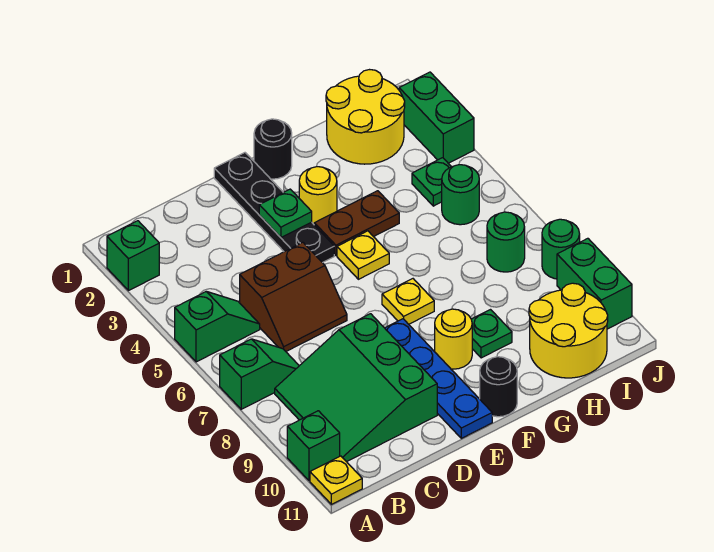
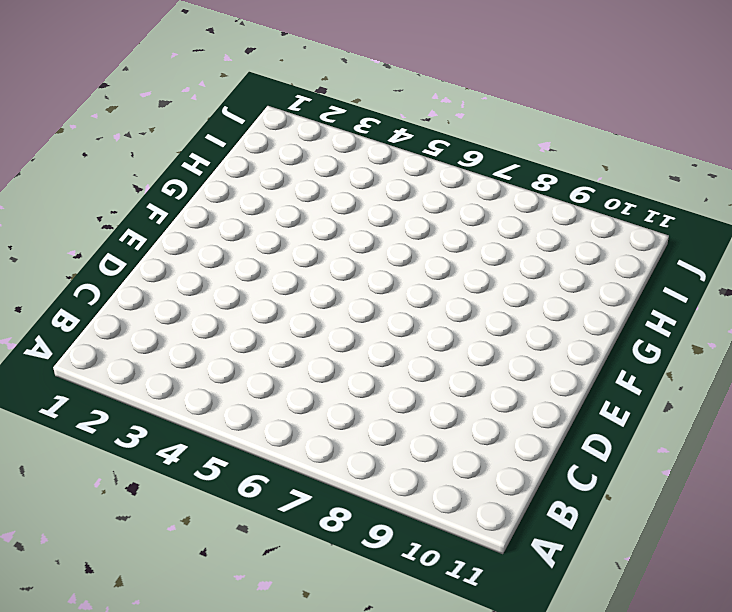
none -> green 1x1 brick [107,221,159,291]
none -> green 1x2 slope [175,292,260,362]
none -> green 1x2 slope [220,339,299,409]

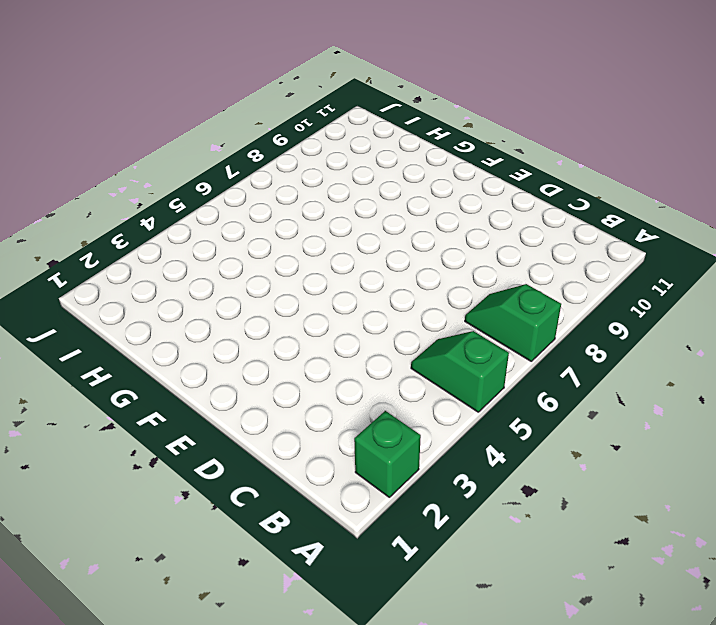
none -> green 1x1 brick [287,411,340,481]
none -> yellow 1x1 plate [310,456,362,504]
none -> green 3x3 slope [275,314,437,462]

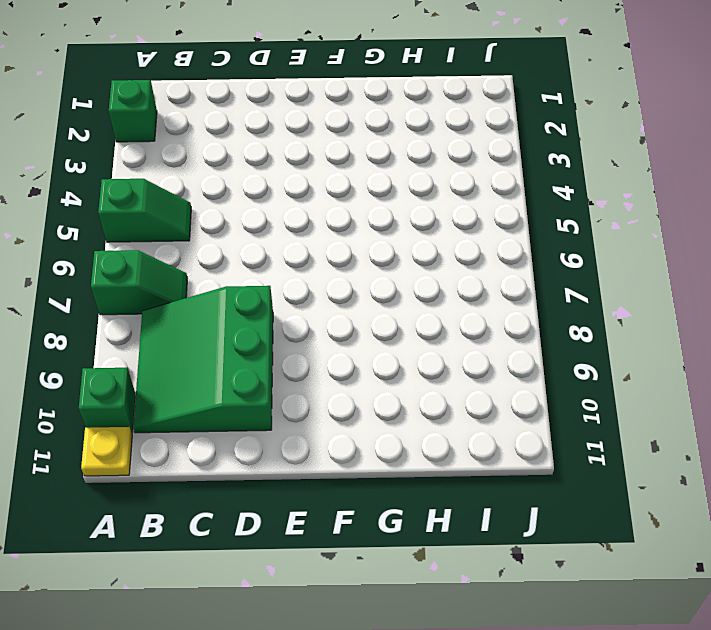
none -> brown 2x2 slope [240,242,347,351]
none -> black 1x4 plate [214,153,334,263]
none -> blue 1x4 plate [385,319,492,438]

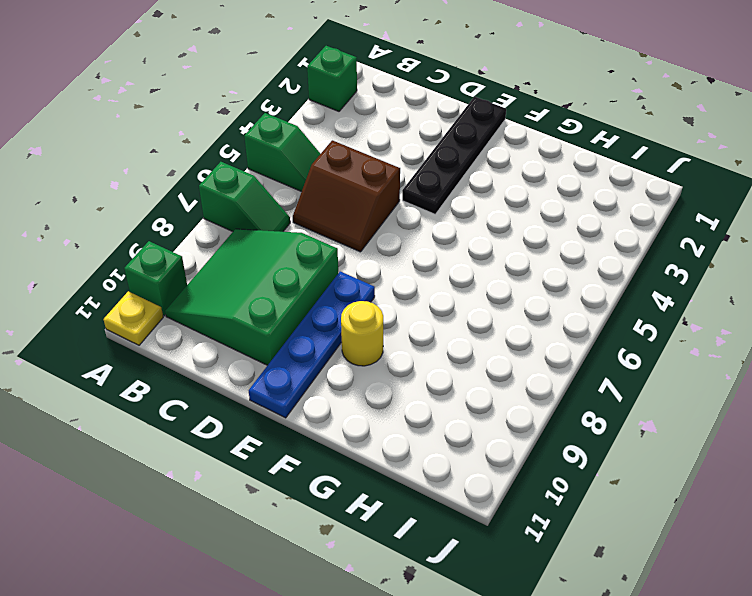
none -> black 1x1 round brick [254,119,292,179]
none -> yellow 1x1 round brick [299,167,337,224]
none -> brown 1x2 plate [314,191,399,255]

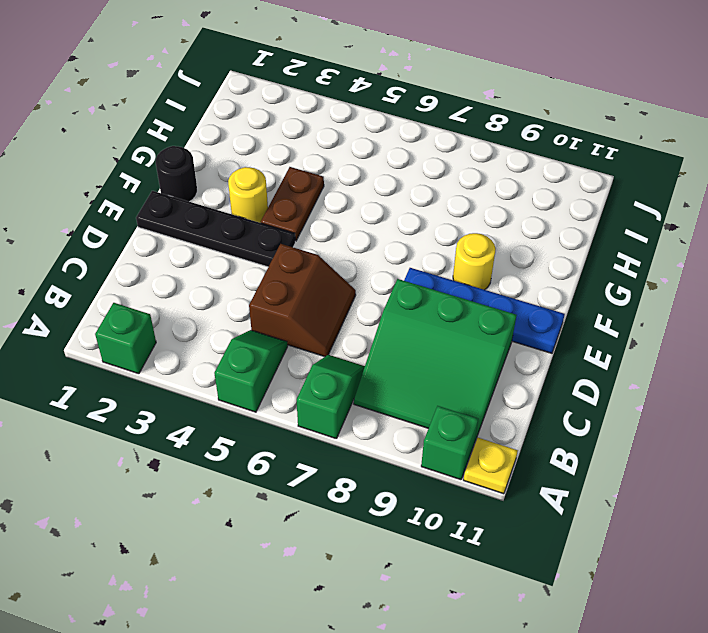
none -> yellow 1x1 plate [337,231,389,279]
none -> yellow 1x1 plate [382,279,434,324]
none -> black 1x1 round brick [480,357,517,417]

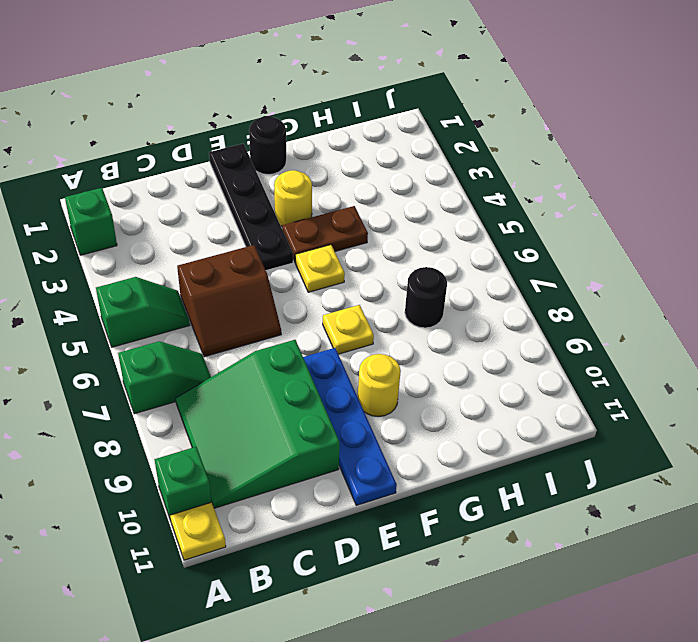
black 1x1 round brick [405,267,447,328] -> black 1x1 round brick moved to [480,357,517,417]
none -> green 1x1 plate [471,310,512,358]
none -> yellow 2x2 round brick [326,70,405,164]
none -> yellow 2x2 round brick [529,283,608,378]

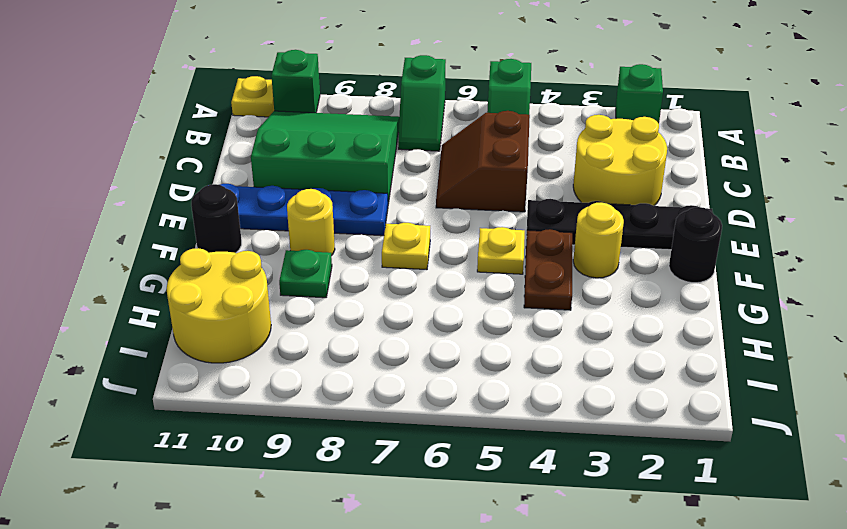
yellow 2x2 round brick [573,115,667,206] -> yellow 2x2 round brick moved to [326,70,405,164]
none -> green 1x1 plate [412,158,451,206]
none -> green 1x1 round brick [442,165,479,225]
none -> green 1x1 round brick [487,212,525,272]

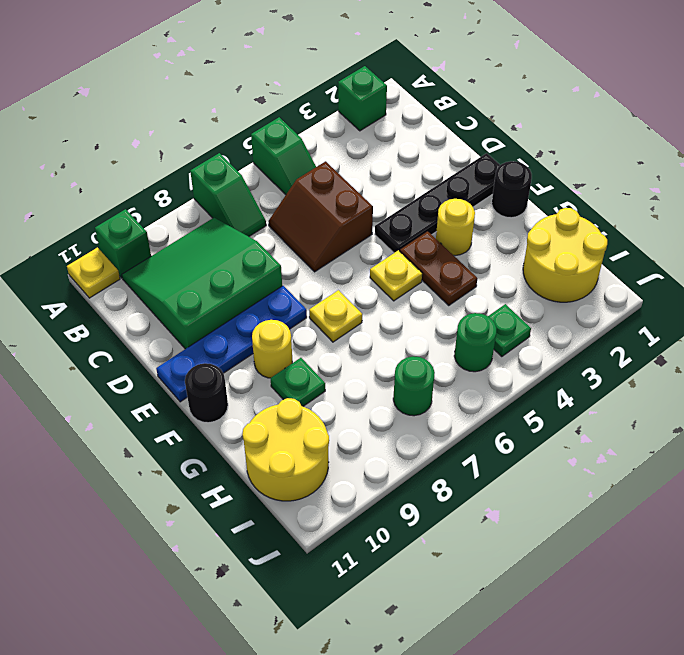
none -> green 1x2 brick [399,72,474,163]
none -> green 1x1 round brick [542,219,580,279]
none -> green 1x2 brick [557,238,632,329]

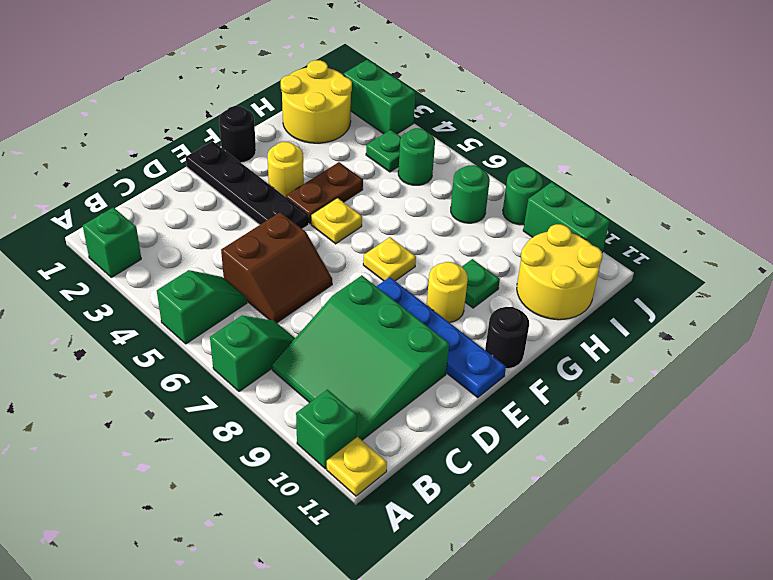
none -> green 1x1 plate [259,189,312,237]

